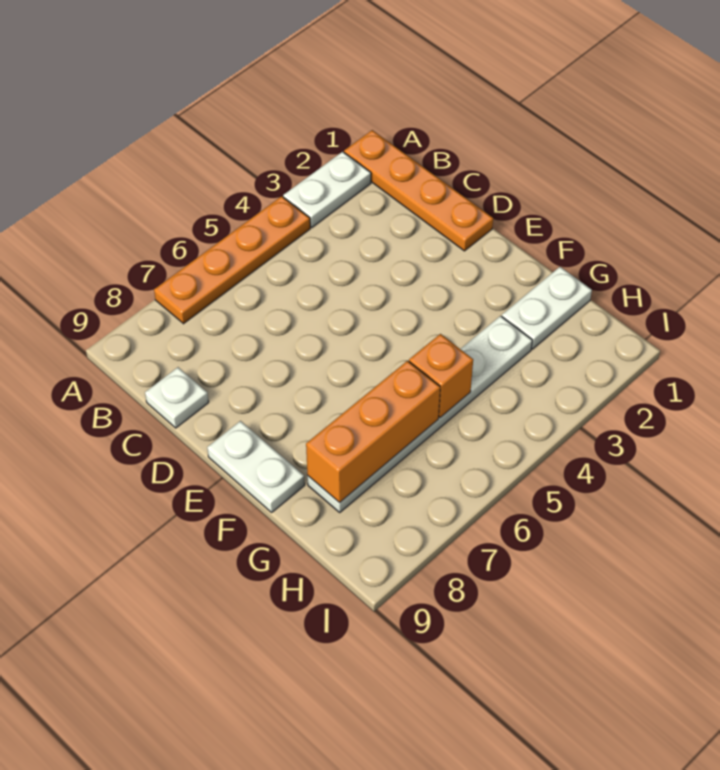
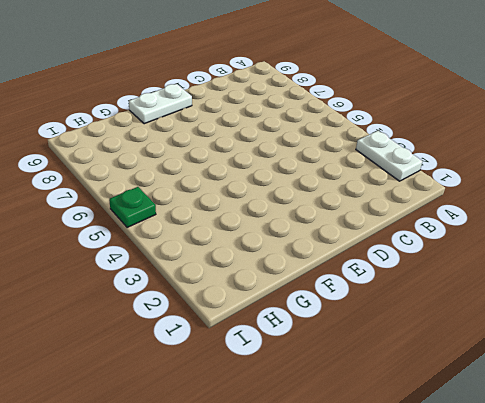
green 1x1 plate [109,187,156,228] -> none
none -> orange 1x4 plate [344,130,493,251]
none -> orange 1x4 plate [154,196,310,324]

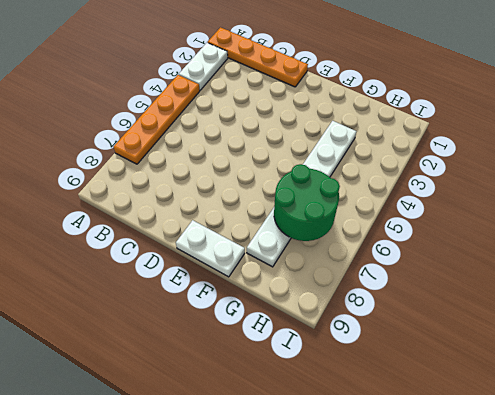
green 2x2 round brick [274,164,340,241] -> orange 1x3 brick [306,361,440,503]
none -> white 1x1 plate [145,367,209,428]
none -> white 1x2 plate [502,267,592,349]

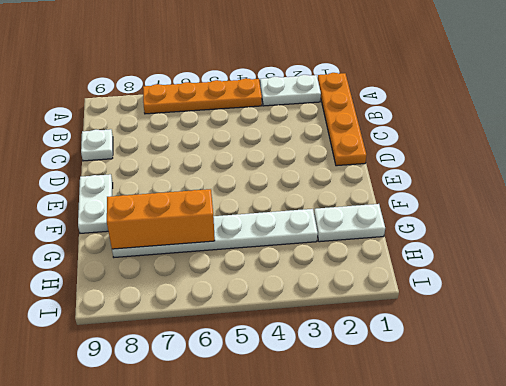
none -> orange 1x1 brick [409,334,473,418]

